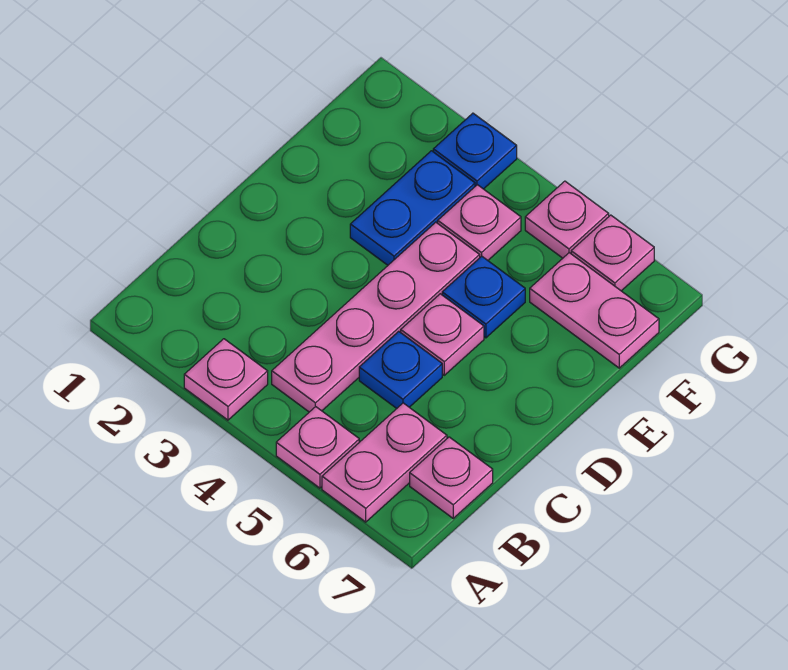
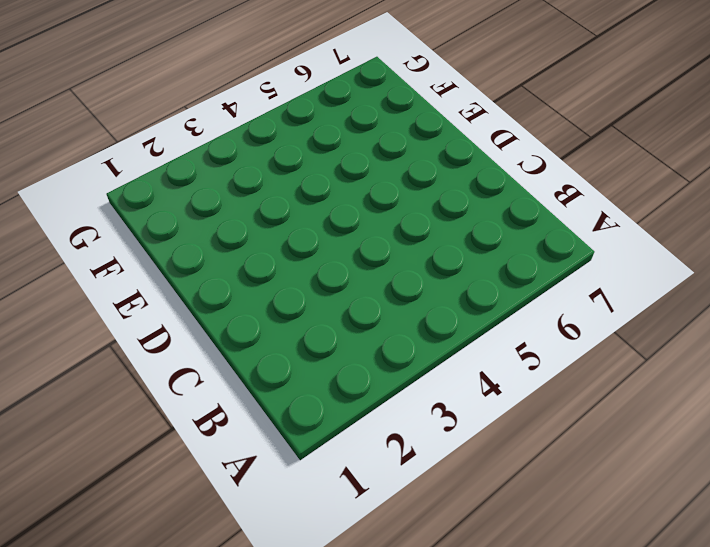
none -> pink 1x1 plate [184,339,268,420]
none -> pink 1x1 plate [276,407,359,488]
none -> pink 1x2 plate [322,403,447,522]

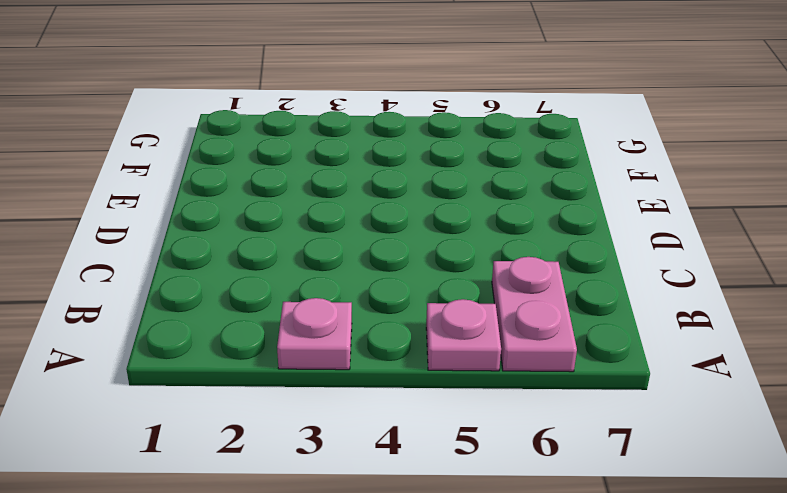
none -> pink 1x4 plate [272,222,480,412]
none -> pink 1x1 plate [410,437,493,518]
none -> blue 1x1 plate [359,331,442,408]

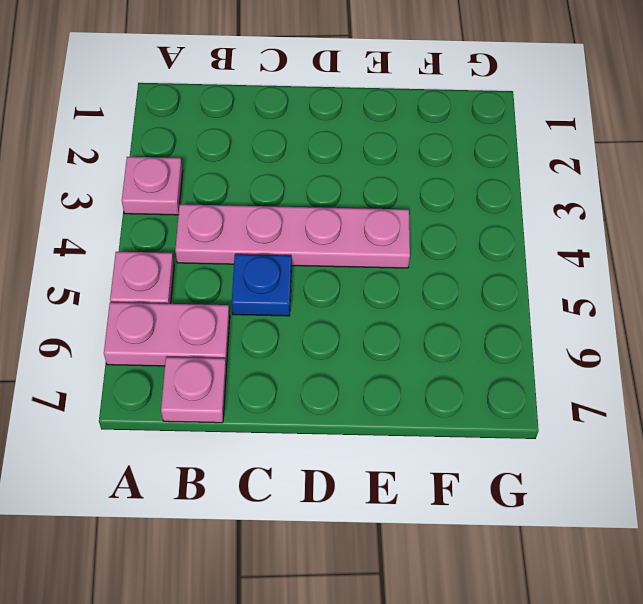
none -> pink 1x1 plate [401,294,484,375]
none -> blue 1x2 plate [350,151,475,265]
none -> blue 1x1 plate [442,256,525,338]

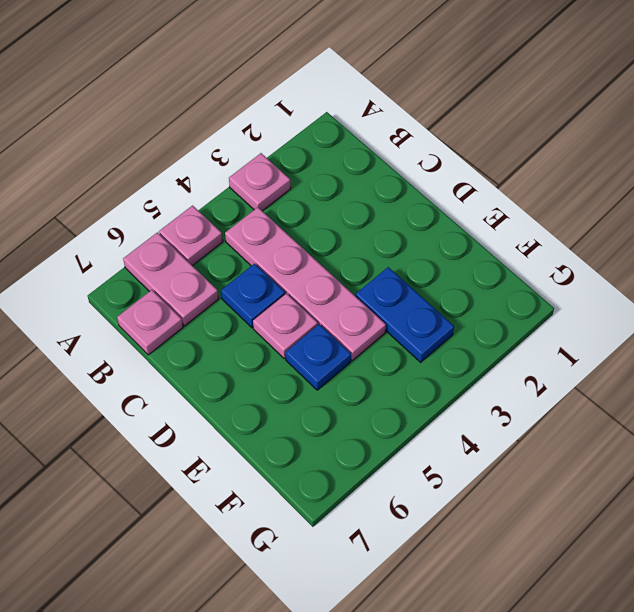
none -> pink 1x1 plate [438,185,521,260]
none -> pink 1x2 plate [530,253,659,368]
none -> blue 1x1 plate [433,113,517,189]

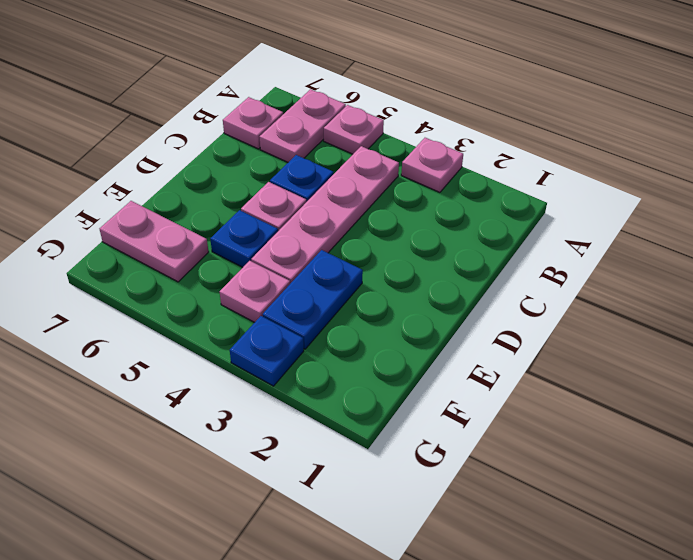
none -> pink 1x1 plate [525,181,609,258]
none -> pink 1x1 plate [571,215,654,291]

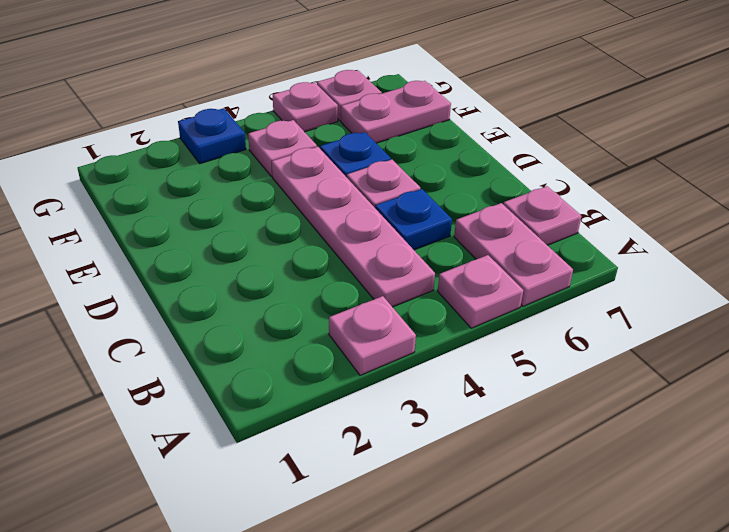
none -> blue 1x2 plate [350,151,475,265]

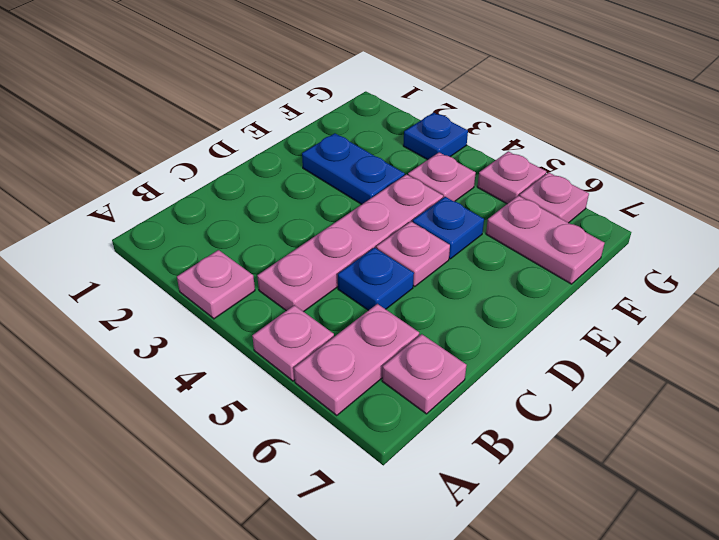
blue 1x2 plate [302,133,405,204] -> blue 1x2 plate turned to [350,151,475,265]

